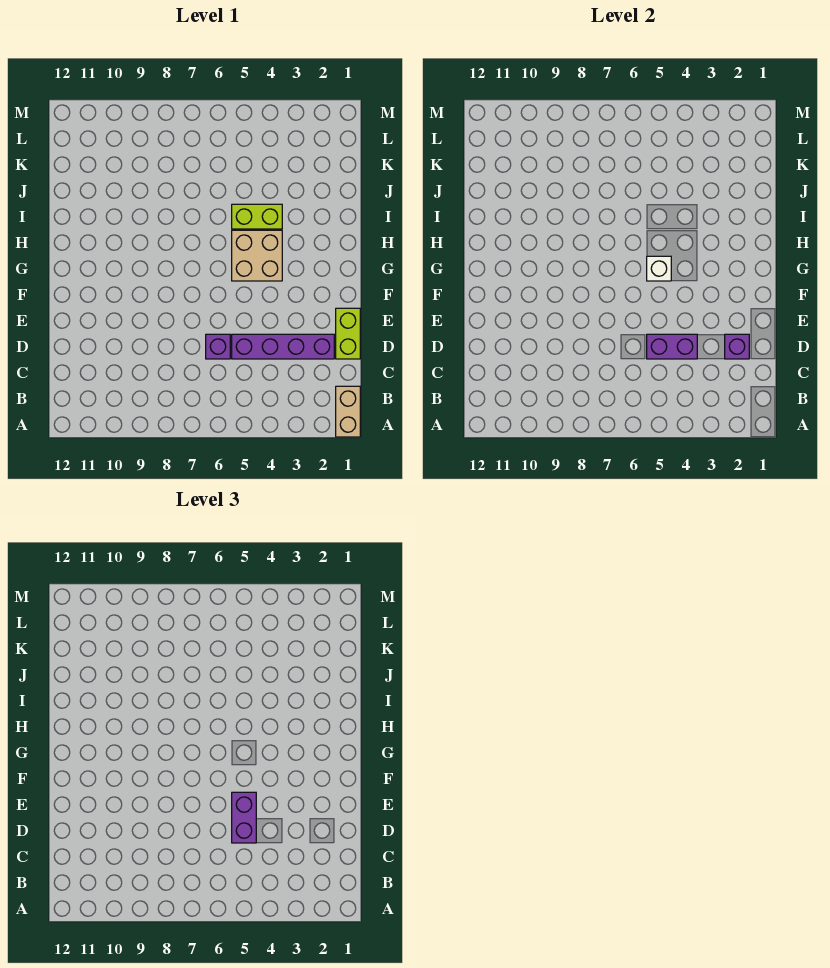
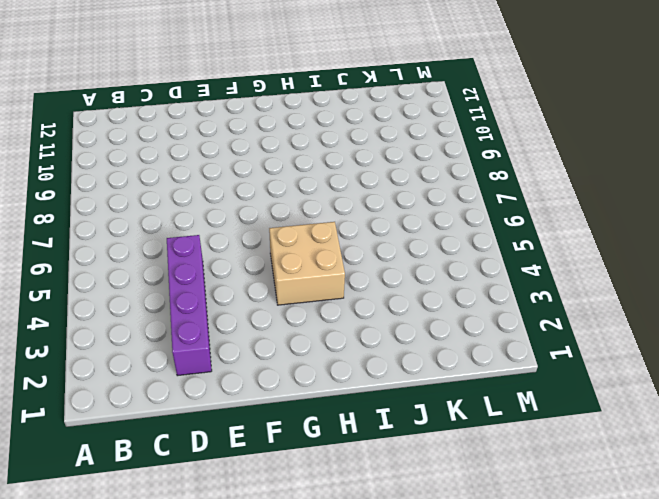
none -> tan 1x2 brick [336,386,360,437]
none -> lime 1x2 brick [336,308,360,359]

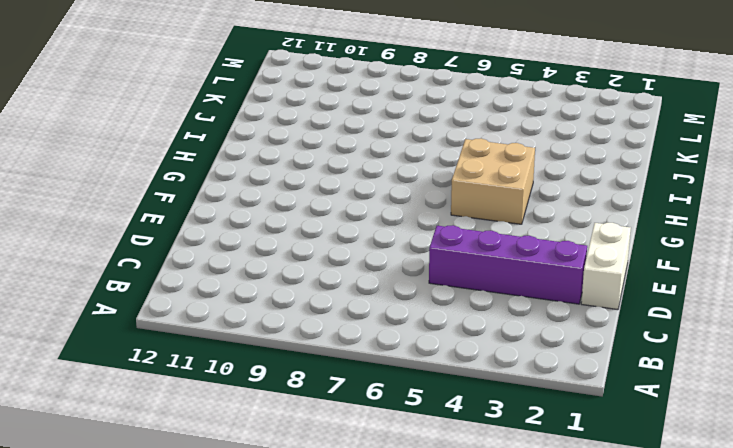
white 1x2 brick [581,223,631,310] -> lime 1x2 brick [336,308,360,359]
none -> tan 1x2 brick [336,386,360,437]
none -> purple 1x1 brick [206,334,230,359]

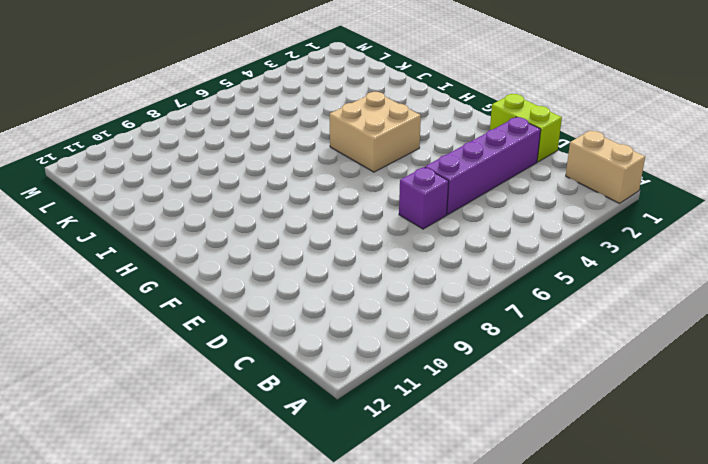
none -> lime 1x2 brick [232,204,282,229]
none -> purple 1x1 brick [725,334,749,359]

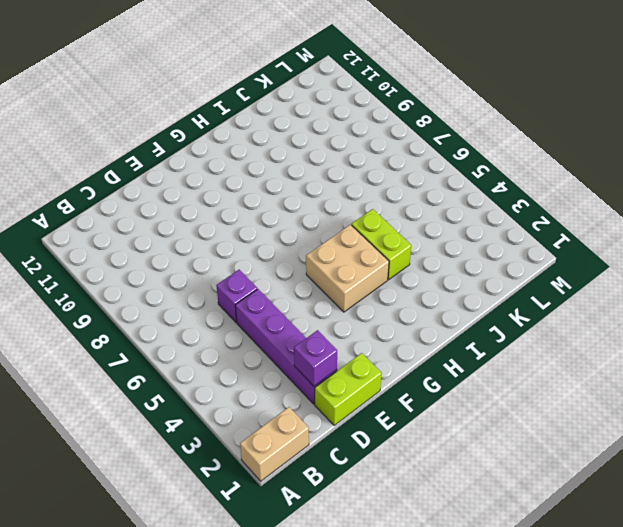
none -> purple 1x2 brick [647,334,697,359]
none -> white 1x1 brick [647,256,671,281]

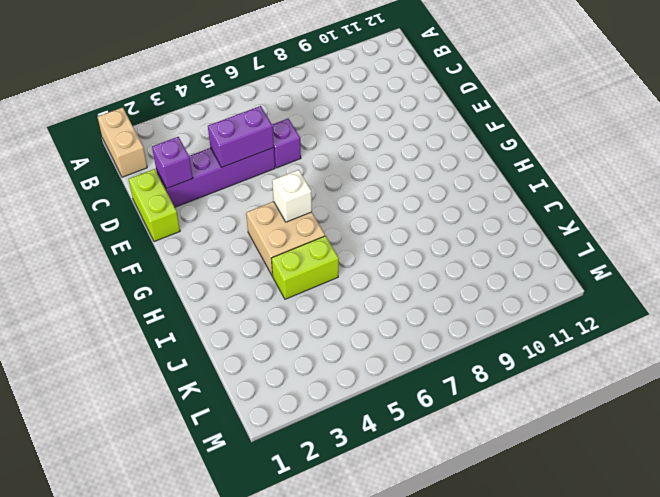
none -> purple 1x2 brick [232,792,256,843]

